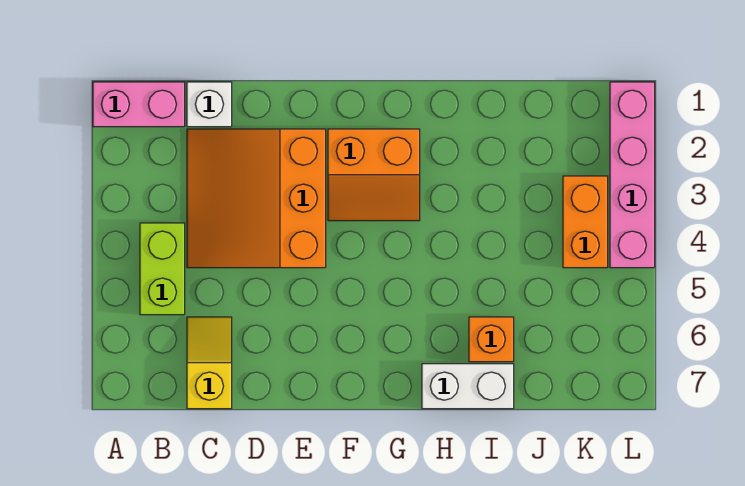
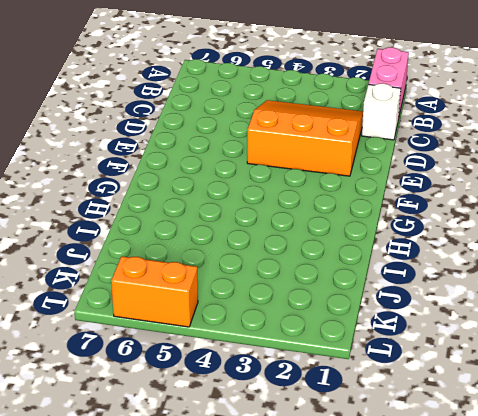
orange 1x2 brick [111,256,198,327] -> orange 1x2 brick moved to [563,176,608,268]
none -> lime 1x2 brick [140,223,185,315]
none -> yellow 1x2 slope [187,317,232,409]

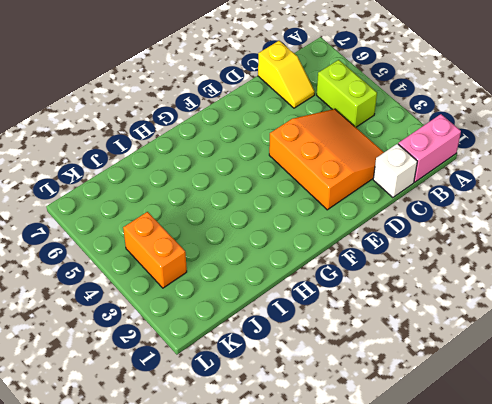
none -> orange 2x2 slope [328,129,420,221]
none -> white 1x2 brick [422,364,514,409]

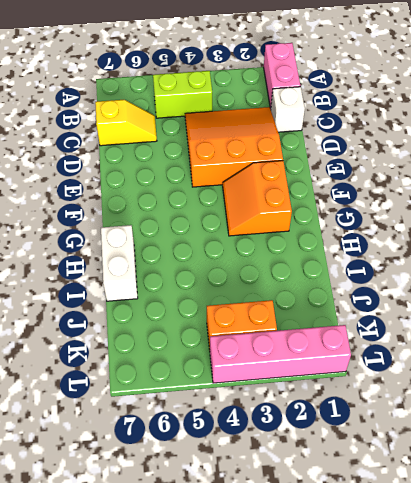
none -> orange 1x1 brick [469,317,514,362]

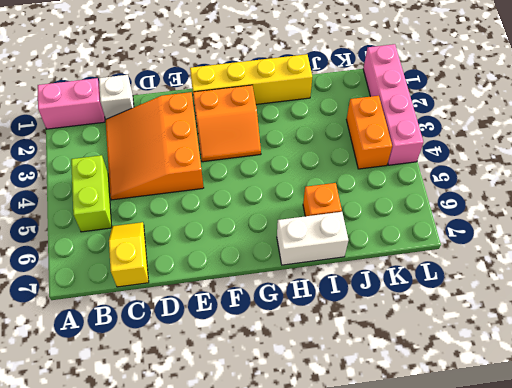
yellow 1x4 brick [190,54,312,104] -> none

